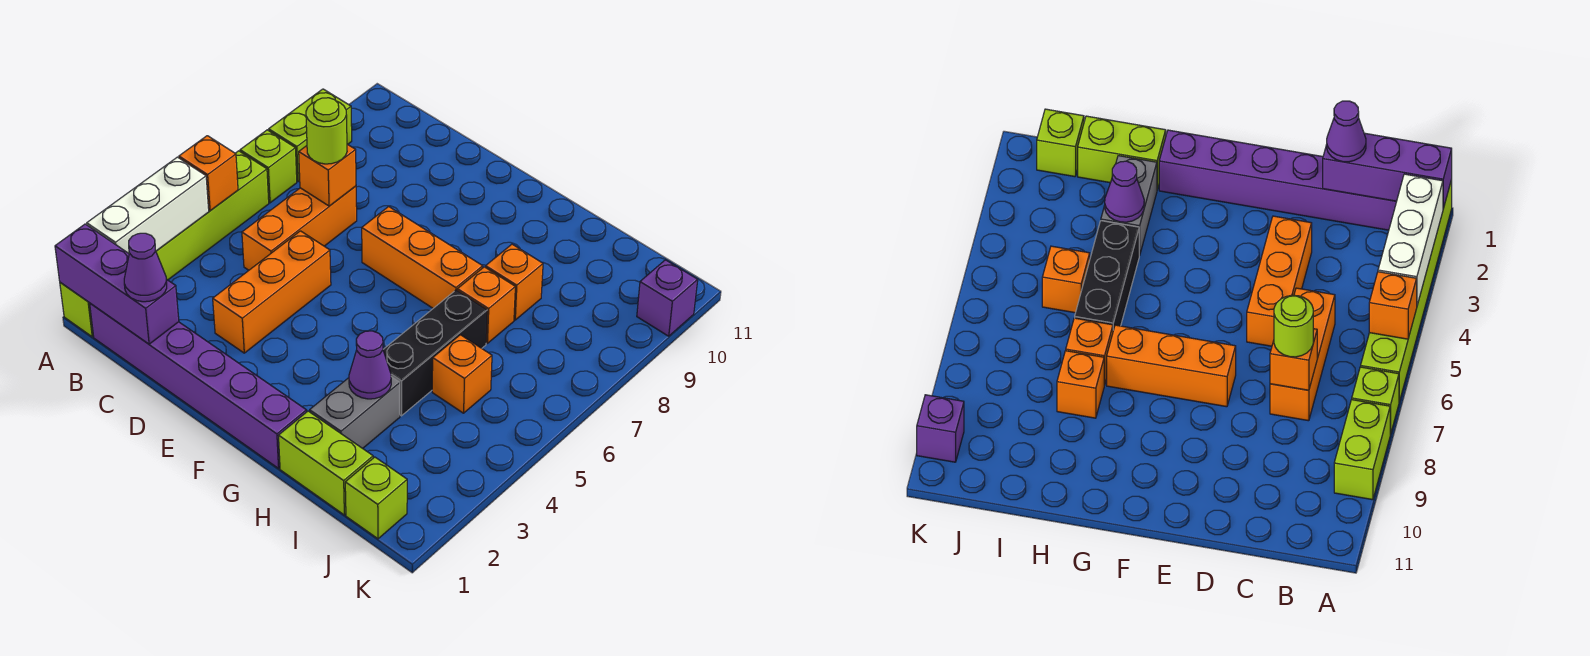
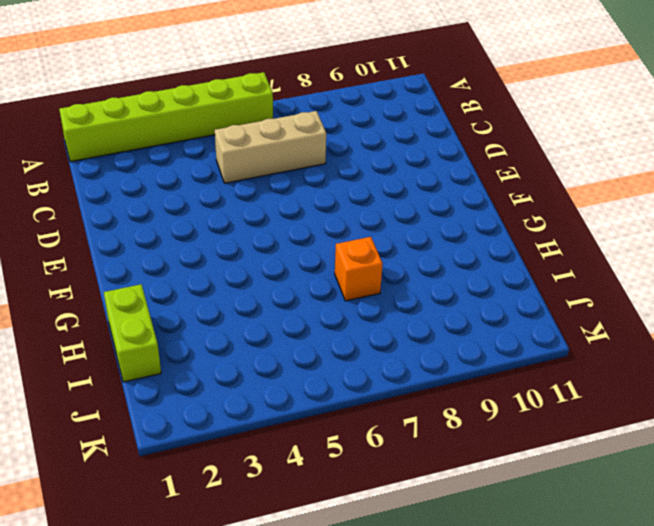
tan 1x3 brick [215,111,326,183] -> orange 1x3 brick [242,186,357,270]
none -> lime 1x1 brick [240,130,297,203]
none -> lime 1x2 brick [269,89,352,182]
none -> purple 1x6 brick [90,303,307,468]

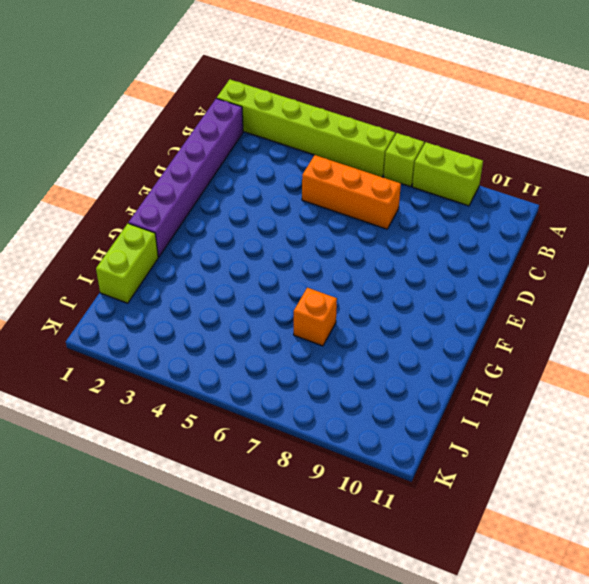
none -> orange 1x3 brick [213,231,331,353]
none -> orange 1x3 brick [362,207,483,308]
none -> grey 1x2 brick [310,377,400,448]

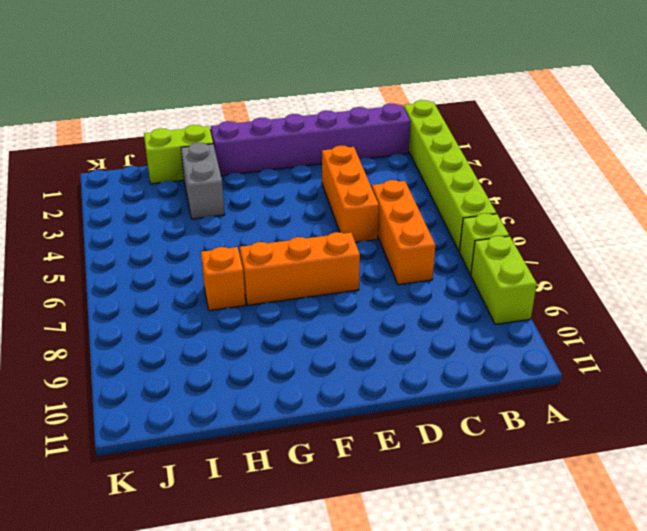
none -> black 1x3 brick [383,290,487,416]
none -> orange 1x1 brick [486,244,543,320]
none -> orange 1x1 brick [432,335,492,413]

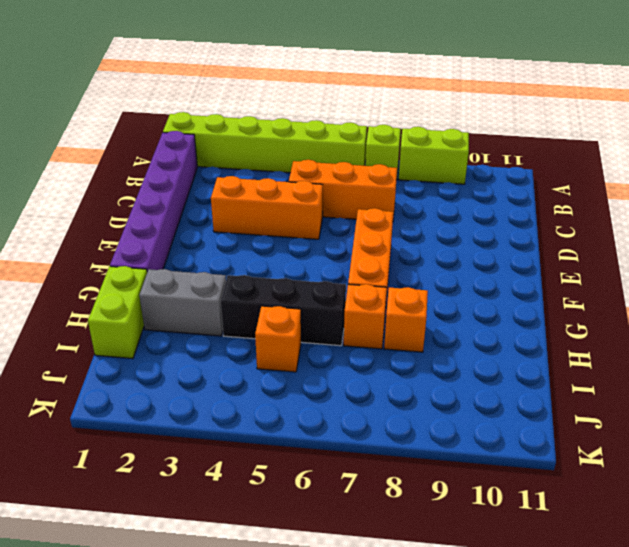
none -> lime 1x1 brick [345,457,407,539]
none -> purple 1x1 brick [637,260,698,336]
none -> purple 1x3 brick [55,224,179,344]

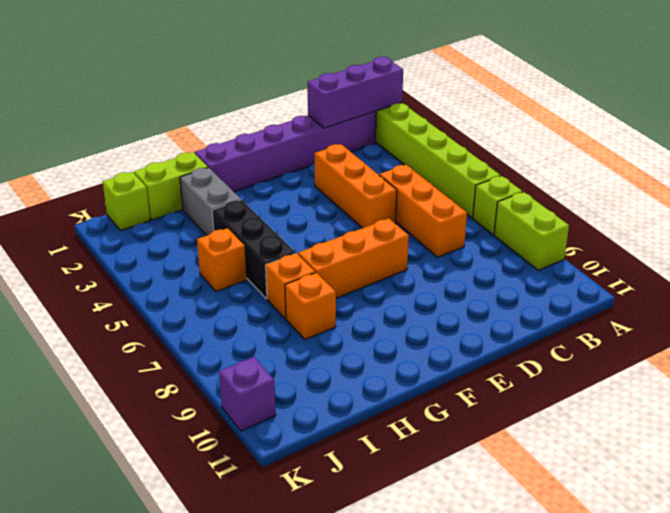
none -> white 1x3 brick [87,157,209,253]
none -> orange 1x1 brick [179,136,238,211]
none -> orange 1x1 brick [299,144,356,206]

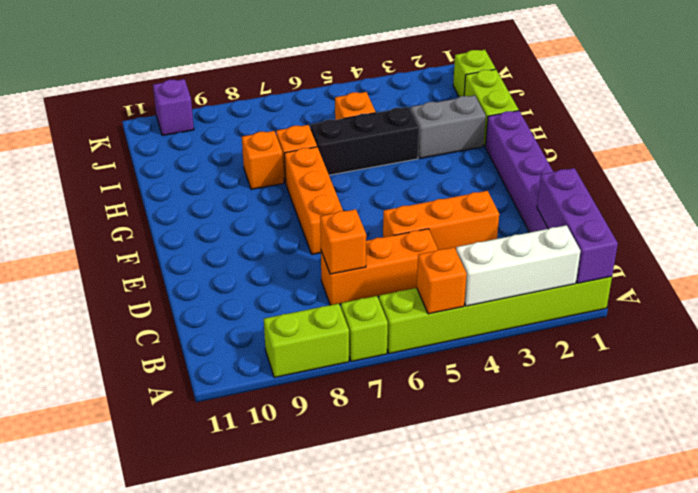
none -> purple 1x1 cone [349,331,391,399]
none -> purple 1x1 cone [124,233,167,302]
none -> lime 1x1 round brick [306,98,347,164]

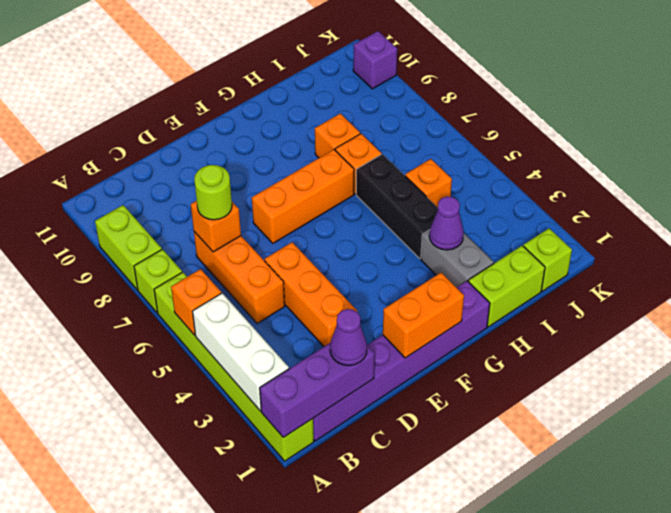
orange 1x2 brick [383,273,464,358] -> none

